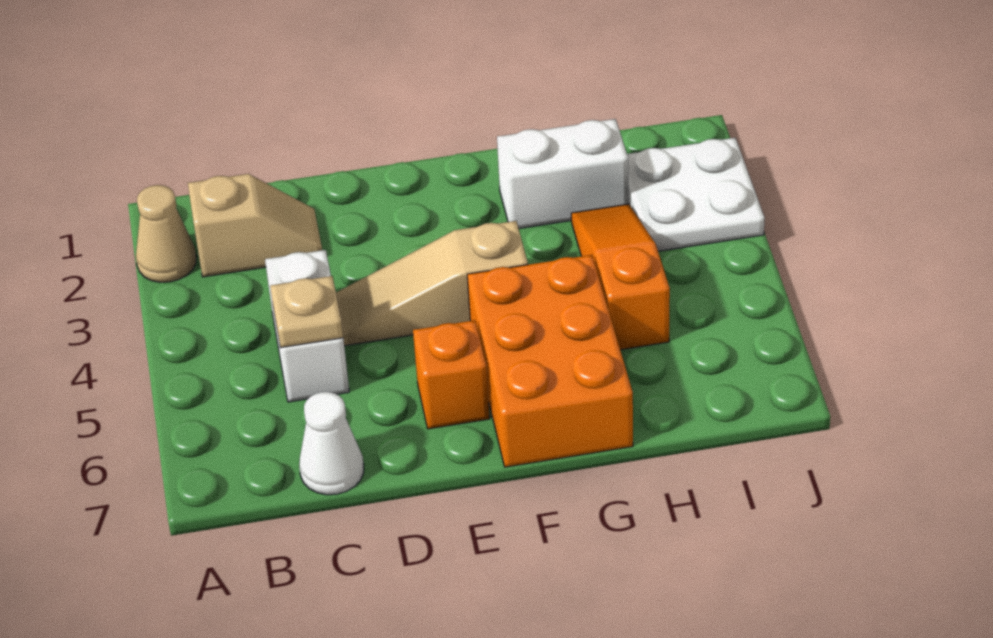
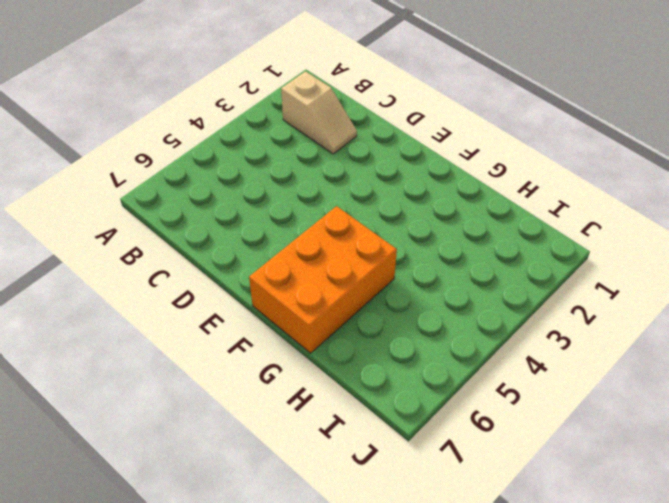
none -> tan 1x1 cone [136,185,196,282]
none -> white 1x2 brick [265,250,349,402]

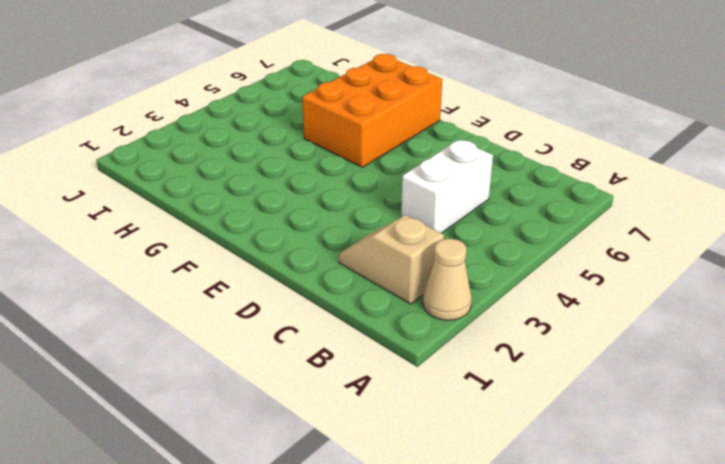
none -> white 1x1 cone [299,392,364,495]
none -> tan 1x3 slope [336,221,528,346]

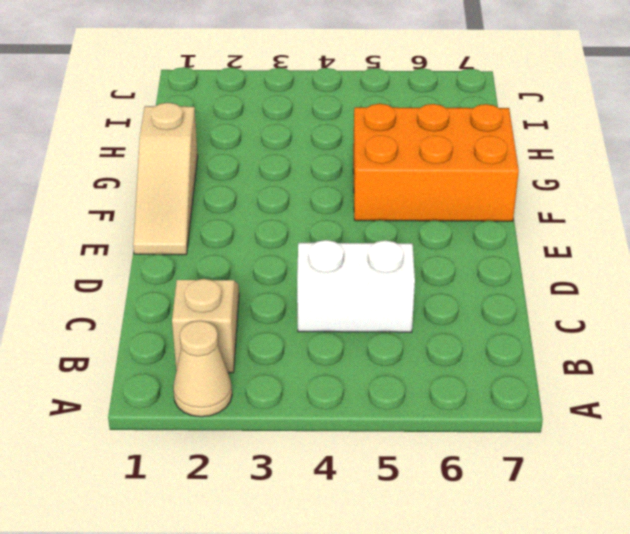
tan 1x3 slope [133,103,198,255] -> tan 1x3 slope moved to [336,221,528,346]
none -> white 1x1 cone [299,392,364,495]
none -> orange 1x1 brick [413,320,490,429]

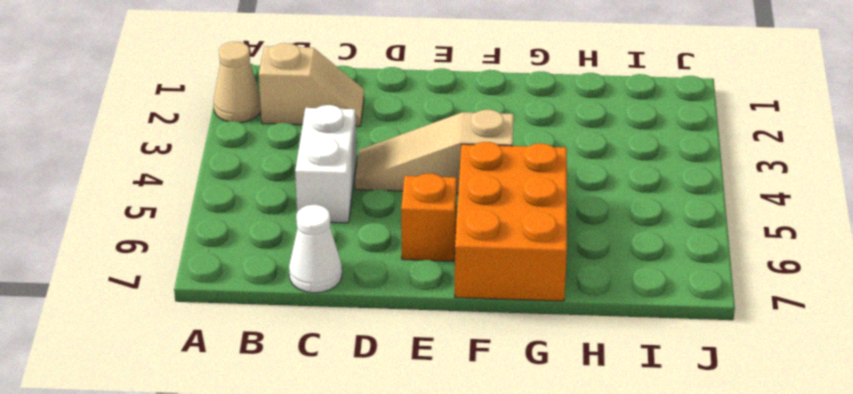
none -> white 1x2 brick [497,119,629,229]
none -> orange 1x3 slope [571,204,670,350]

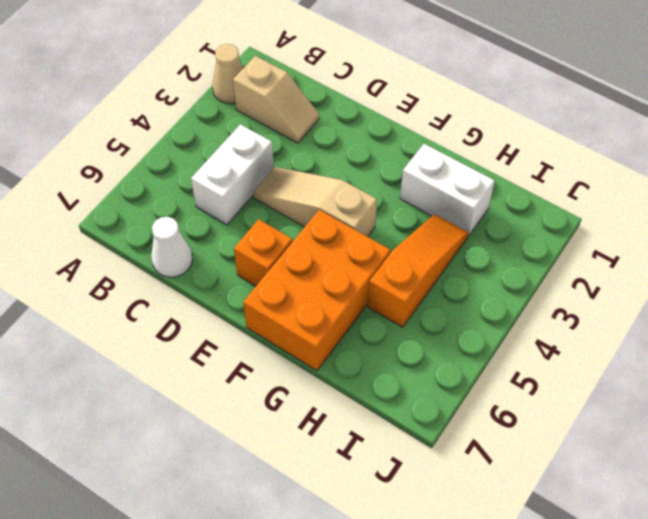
none -> white 2x2 plate [627,138,764,251]
none -> tan 1x1 plate [270,276,343,348]

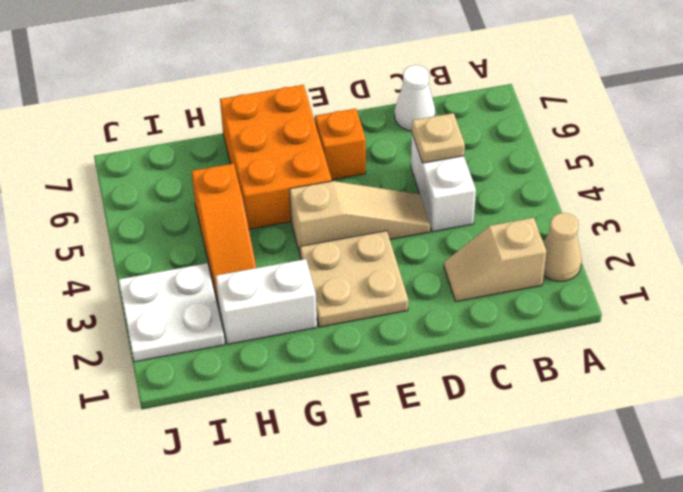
tan 2x2 plate [300,231,408,327] -> none

